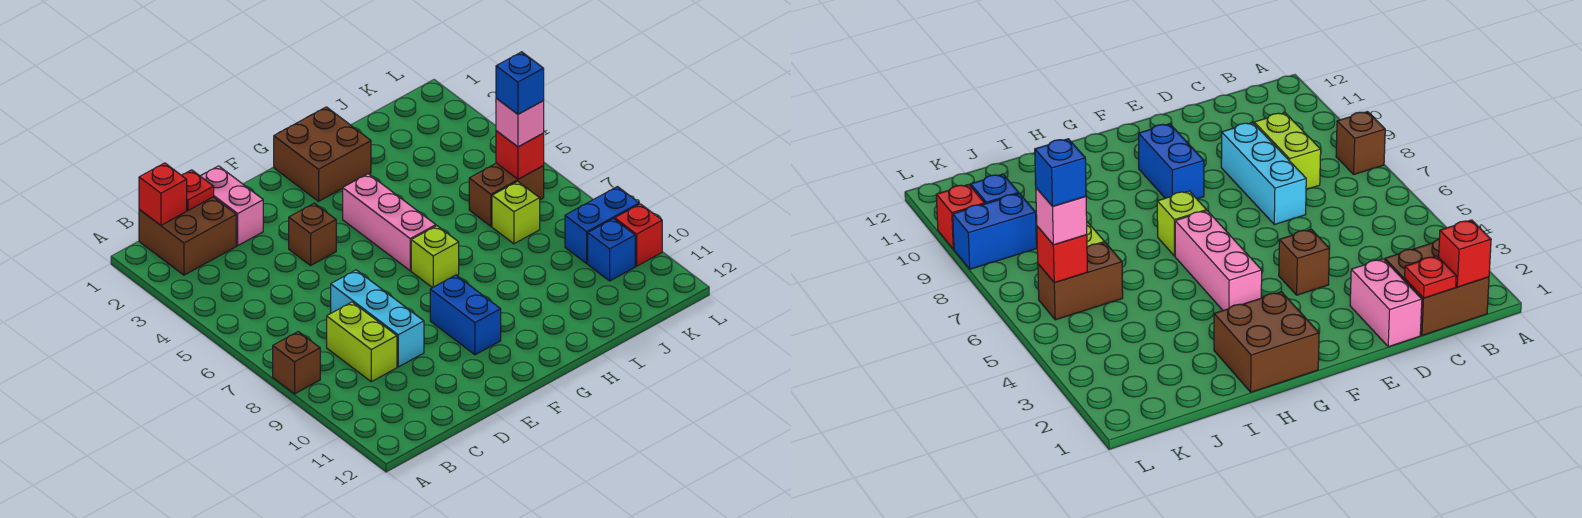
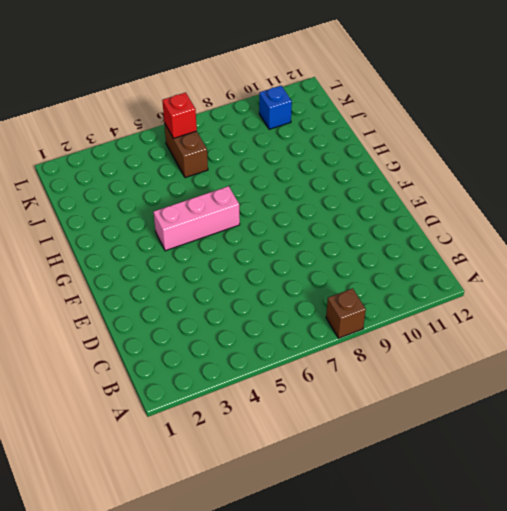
none -> brown 2x2 brick [139,197,236,275]
none -> lime 1x2 brick [327,302,397,382]
none -> pink 1x2 brick [201,166,263,245]

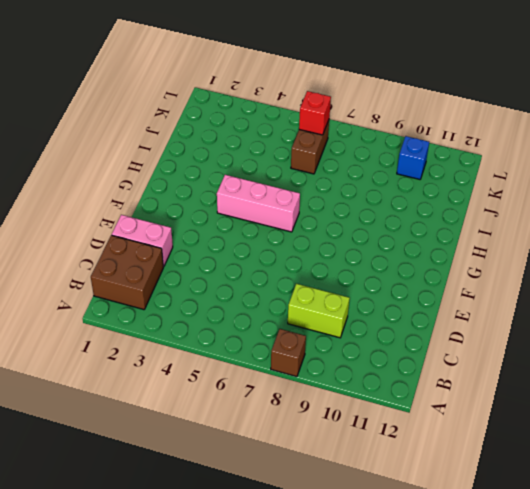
none -> cyan 1x3 brick [331,270,424,367]
none -> brown 1x1 brick [289,203,336,265]
none -> blue 1x2 brick [430,275,501,355]

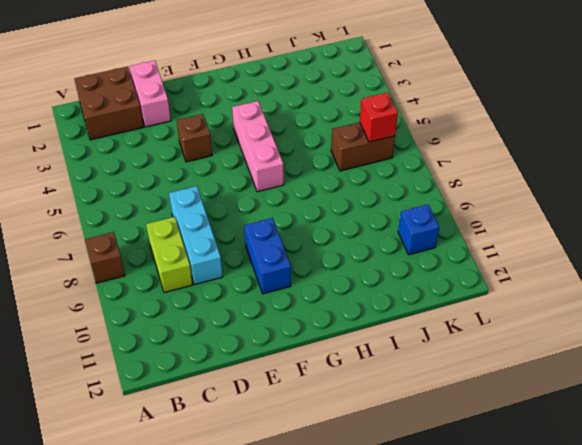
none -> brown 2x2 brick [274,107,371,201]
none -> lime 1x1 brick [411,226,459,288]
none -> lime 1x1 brick [492,181,540,244]

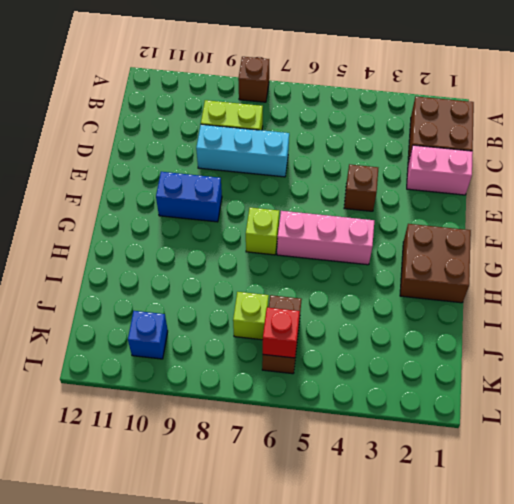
none -> blue 1x2 brick [565,187,639,263]
none -> red 1x1 brick [615,204,662,266]
none -> red 1x1 brick [139,163,187,225]

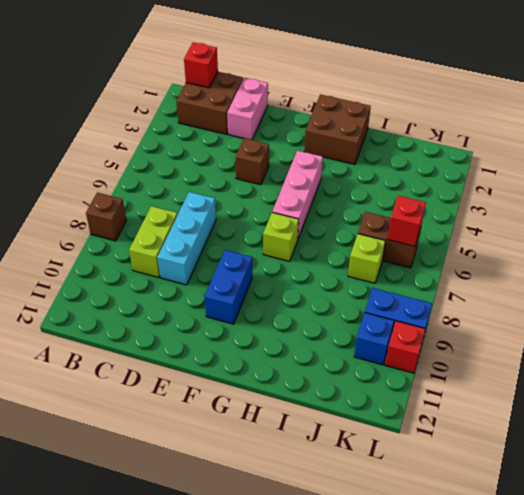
none -> red 1x1 plate [182,170,214,210]
none -> pink 1x1 brick [496,98,544,147]
none -> blue 1x1 brick [496,52,544,114]

